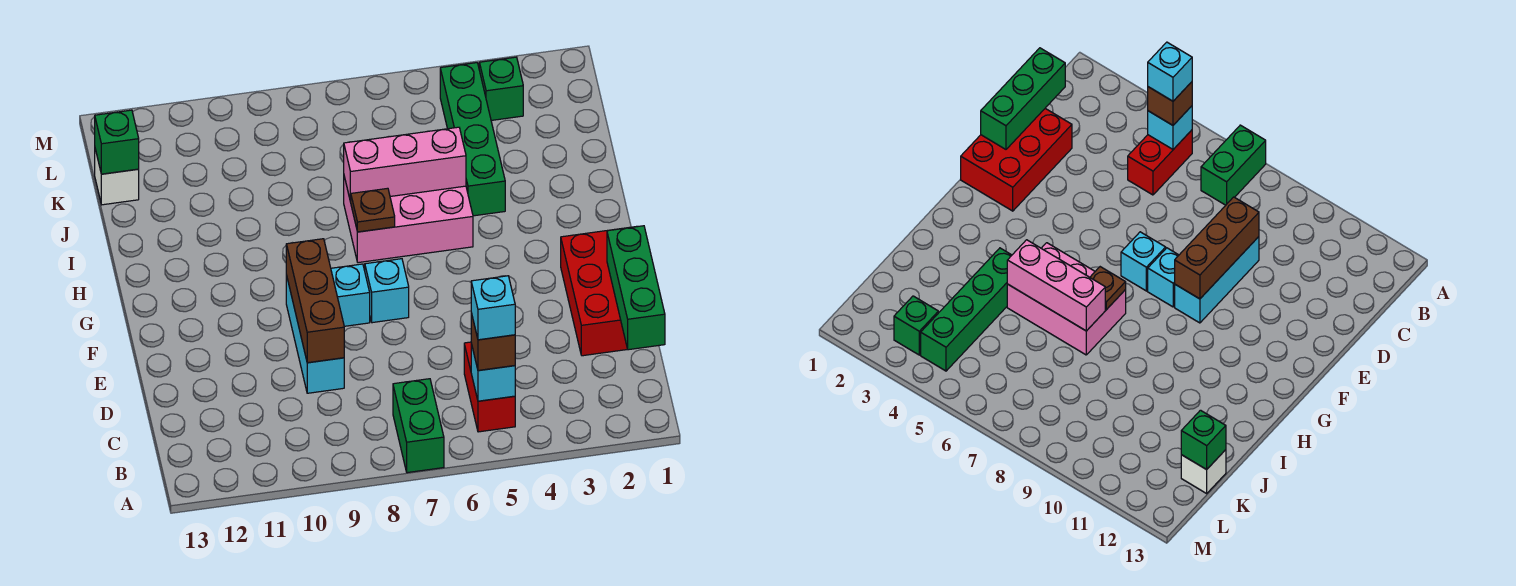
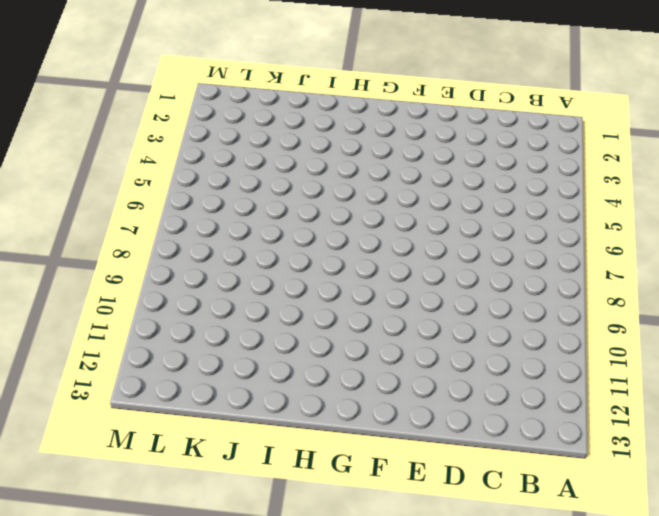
none -> green 1x2 brick [393,379,444,473]
none -> red 1x2 brick [464,342,515,432]
none -> red 2x3 brick [561,227,631,356]

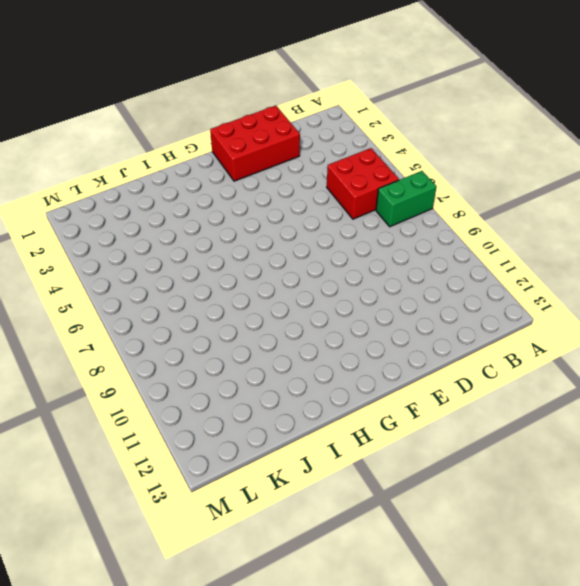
red 2x2 brick [327,148,399,219] -> red 1x2 brick [464,342,515,432]
none -> cyan 1x3 brick [286,275,344,393]
none -> cyan 1x1 brick [365,259,409,323]
none -> cyan 1x1 brick [331,264,370,326]

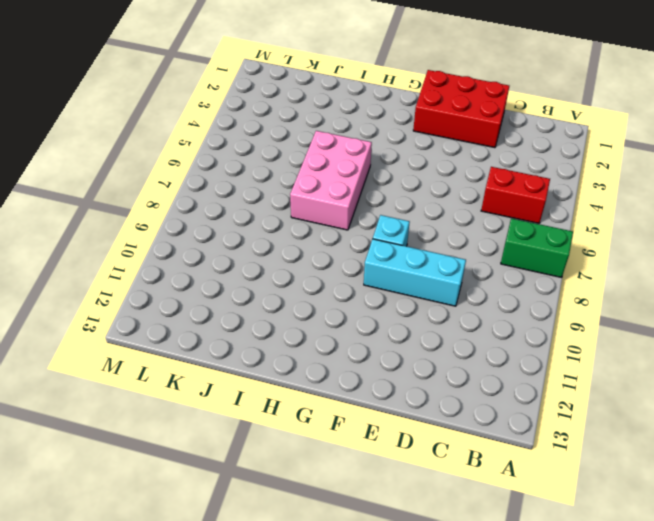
none -> cyan 1x1 brick [365,259,409,323]
none -> green 1x4 brick [440,63,505,216]
none -> white 1x1 brick [95,149,139,205]

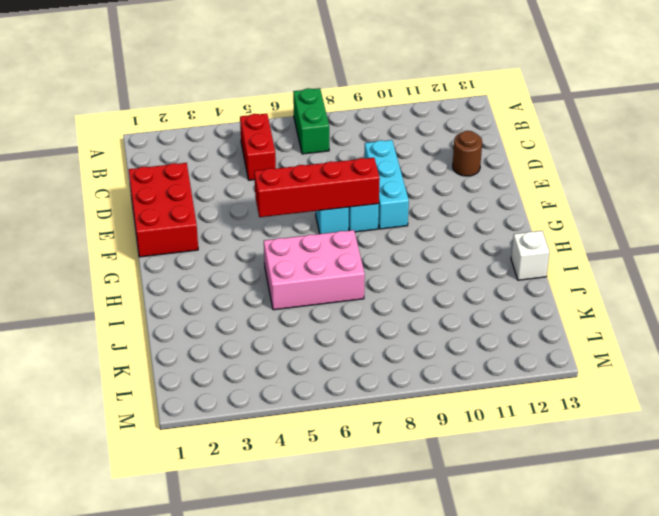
brown 1x1 round brick [453,131,482,176] -> none
red 1x4 brick [254,158,380,217] -> none
white 1x1 brick [511,231,549,280] -> white 1x1 brick moved to [95,149,139,205]
none -> green 1x4 brick [440,63,505,216]
none -> green 1x1 brick [479,57,523,120]
none -> cyan 1x1 brick [471,344,515,401]

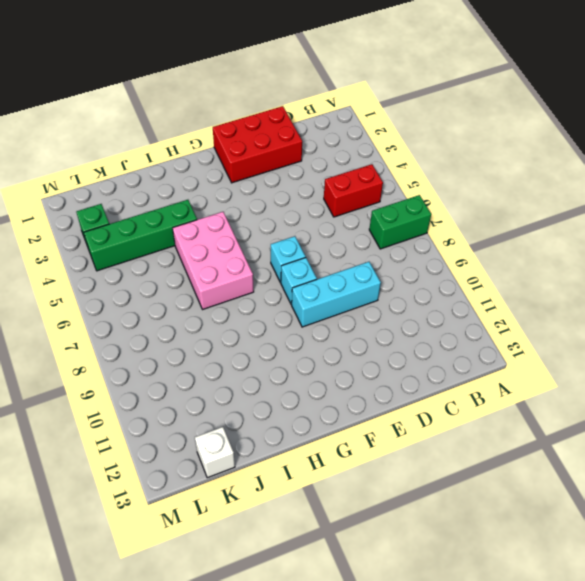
none -> cyan 1x1 brick [471,344,515,401]
none -> green 1x3 brick [607,226,665,350]
none -> brown 1x3 brick [286,239,344,363]

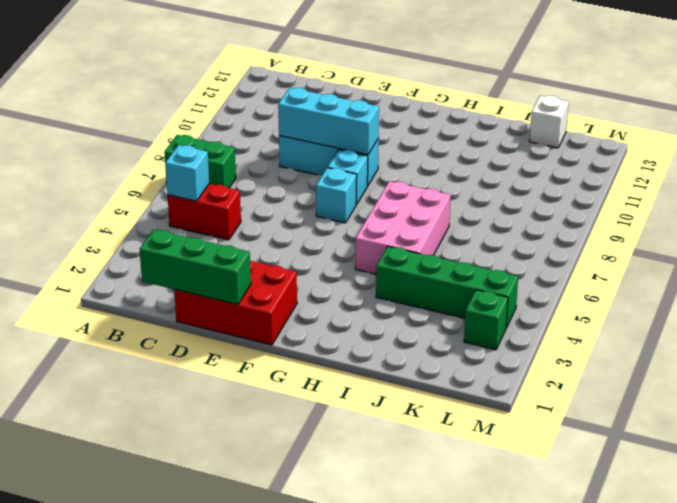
cyan 1x3 brick [278,88,379,155] -> brown 1x3 brick [286,239,344,363]
none -> brown 1x1 plate [351,188,395,232]
none -> pink 1x3 brick [344,127,466,202]
none -> green 1x1 brick [95,110,139,174]

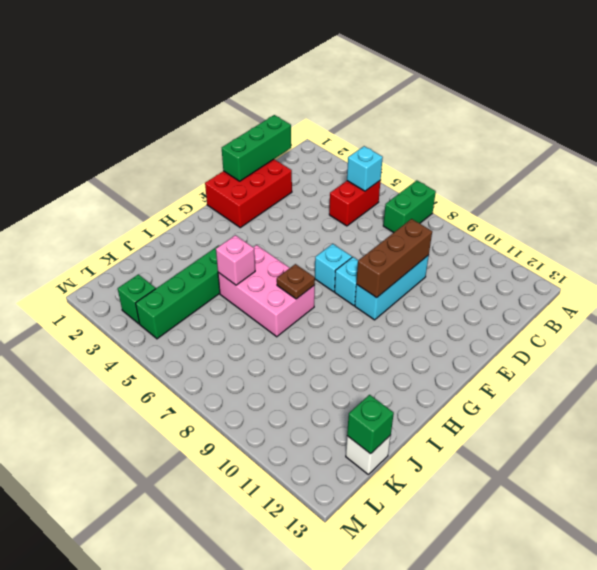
pink 1x1 brick [216,235,255,285] -> pink 1x3 brick [344,127,466,202]
none -> brown 1x1 brick [471,313,515,370]
none -> cyan 1x1 brick [471,276,515,340]

